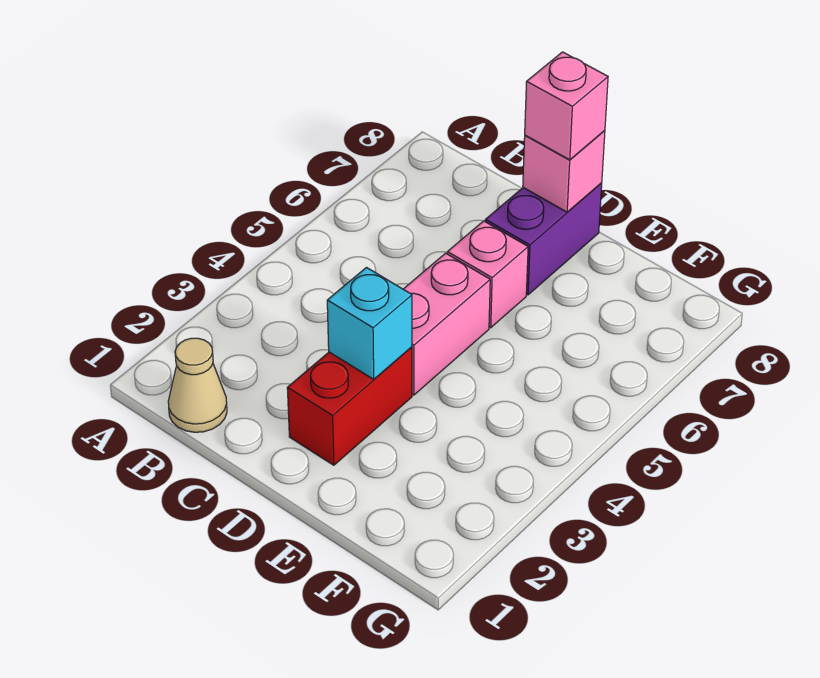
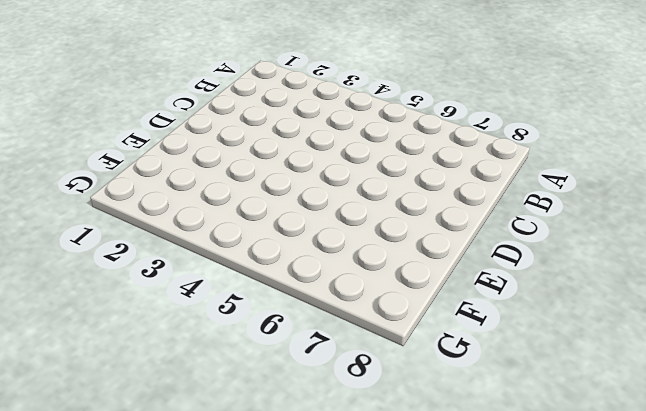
none -> tan 1x1 cone [168,338,227,432]
none -> red 1x2 brick [287,347,412,465]

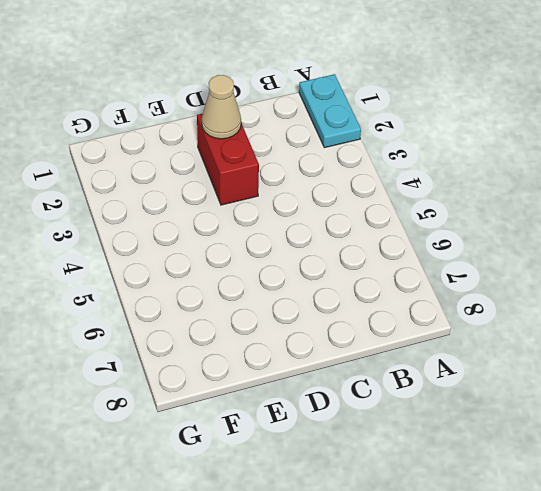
cyan 1x2 plate [299,74,361,148] -> none
tan 1x1 cone [202,75,241,139] -> tan 1x1 cone moved to [168,338,227,432]
none -> pink 1x2 brick [403,253,490,395]
none -> pink 1x1 brick [447,221,528,328]

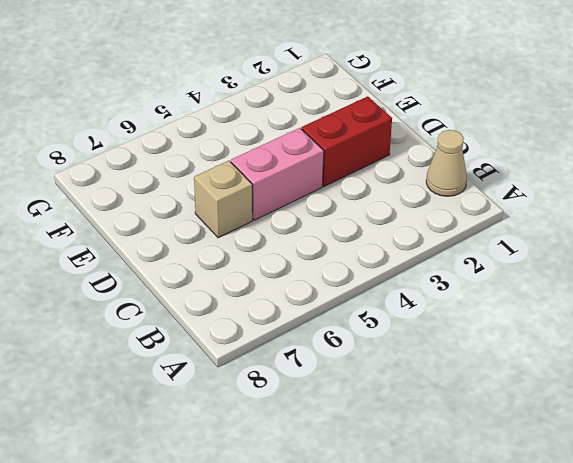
tan 1x1 brick [194,161,252,238] -> pink 1x1 brick [447,221,528,328]
none -> purple 1x2 brick [485,183,602,295]
none -> cyan 1x1 brick [327,268,412,379]

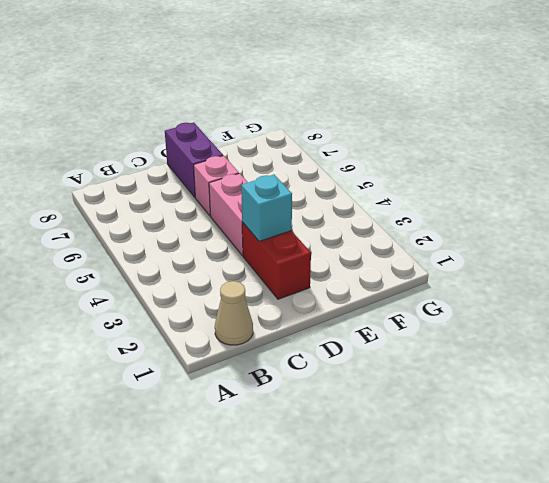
none -> pink 1x1 brick [523,131,605,212]
none -> pink 1x1 brick [525,52,608,160]

